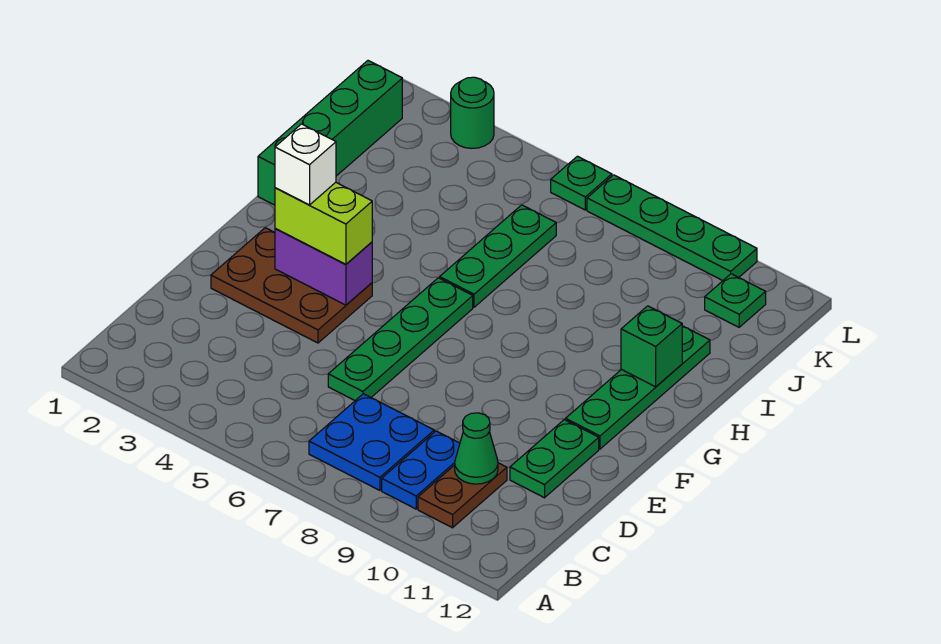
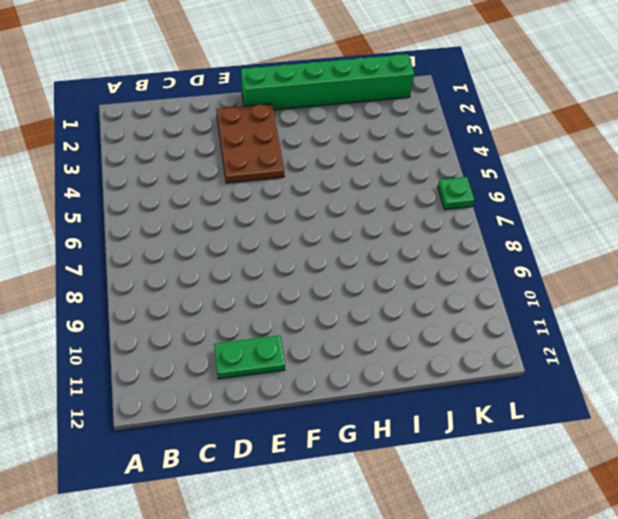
green 1x6 brick [241,54,414,110] -> green 1x4 brick [258,61,402,205]
none -> blue 2x2 plate [309,394,434,490]
none -> blue 1x2 plate [382,431,460,509]
none -> brown 1x2 plate [418,463,507,528]

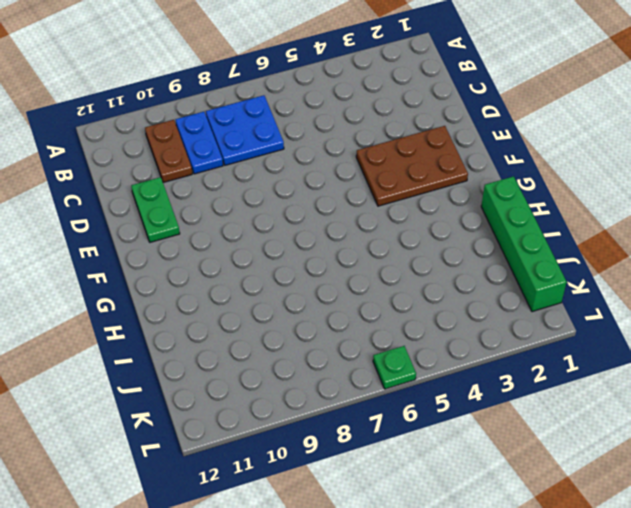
none -> green 1x4 plate [328,278,473,400]
none -> green 1x4 plate [566,326,710,449]
none -> green 1x3 plate [440,205,556,307]

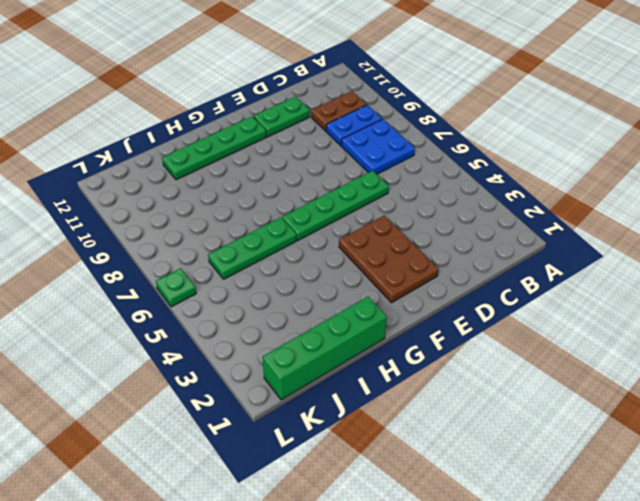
none -> green 1x1 plate [705,274,766,327]
none -> green 1x1 round brick [451,77,494,148]
none -> green 1x4 plate [587,175,757,281]

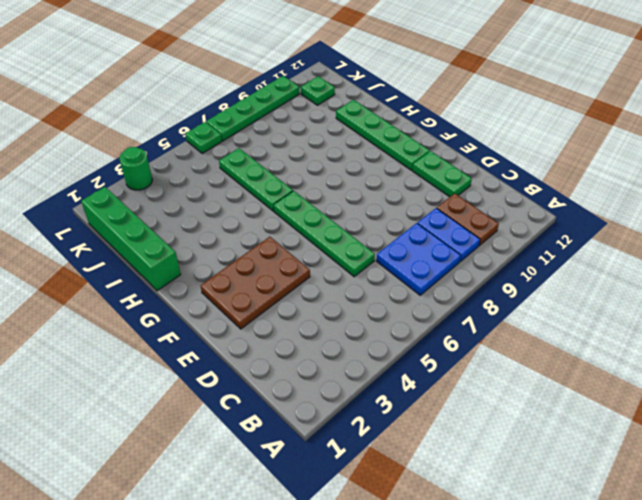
none -> green 1x1 cone [455,413,498,484]
none -> purple 1x2 brick [275,228,372,305]
none -> green 1x1 brick [621,306,682,387]

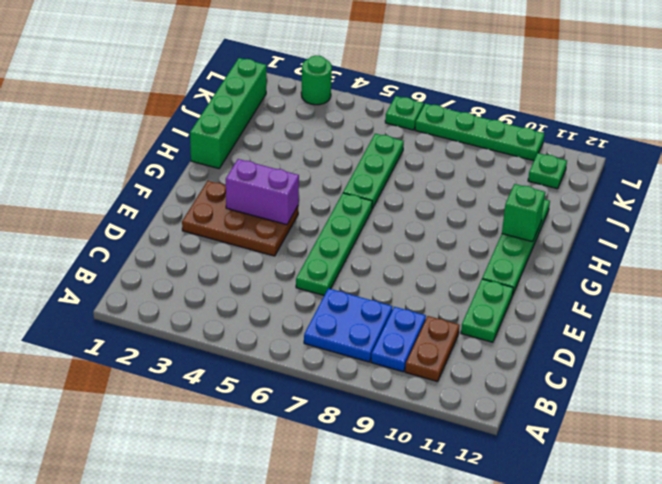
none -> green 1x1 cone [455,413,498,484]
none -> lime 1x2 brick [275,182,372,264]
none -> white 1x1 brick [275,124,336,205]

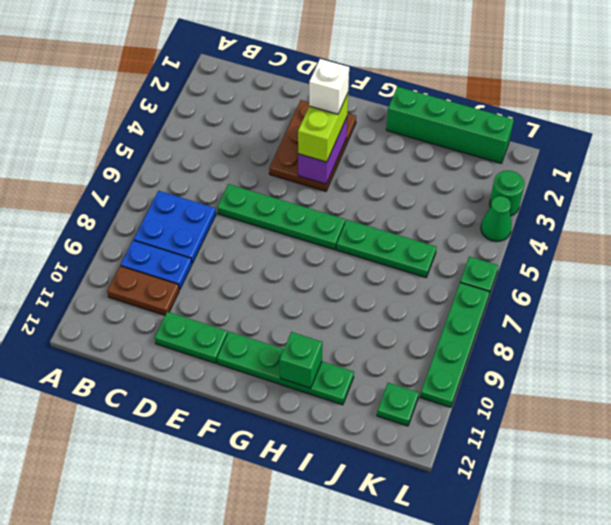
green 1x1 cone [481,196,512,242] -> green 1x1 cone moved to [455,413,498,484]

